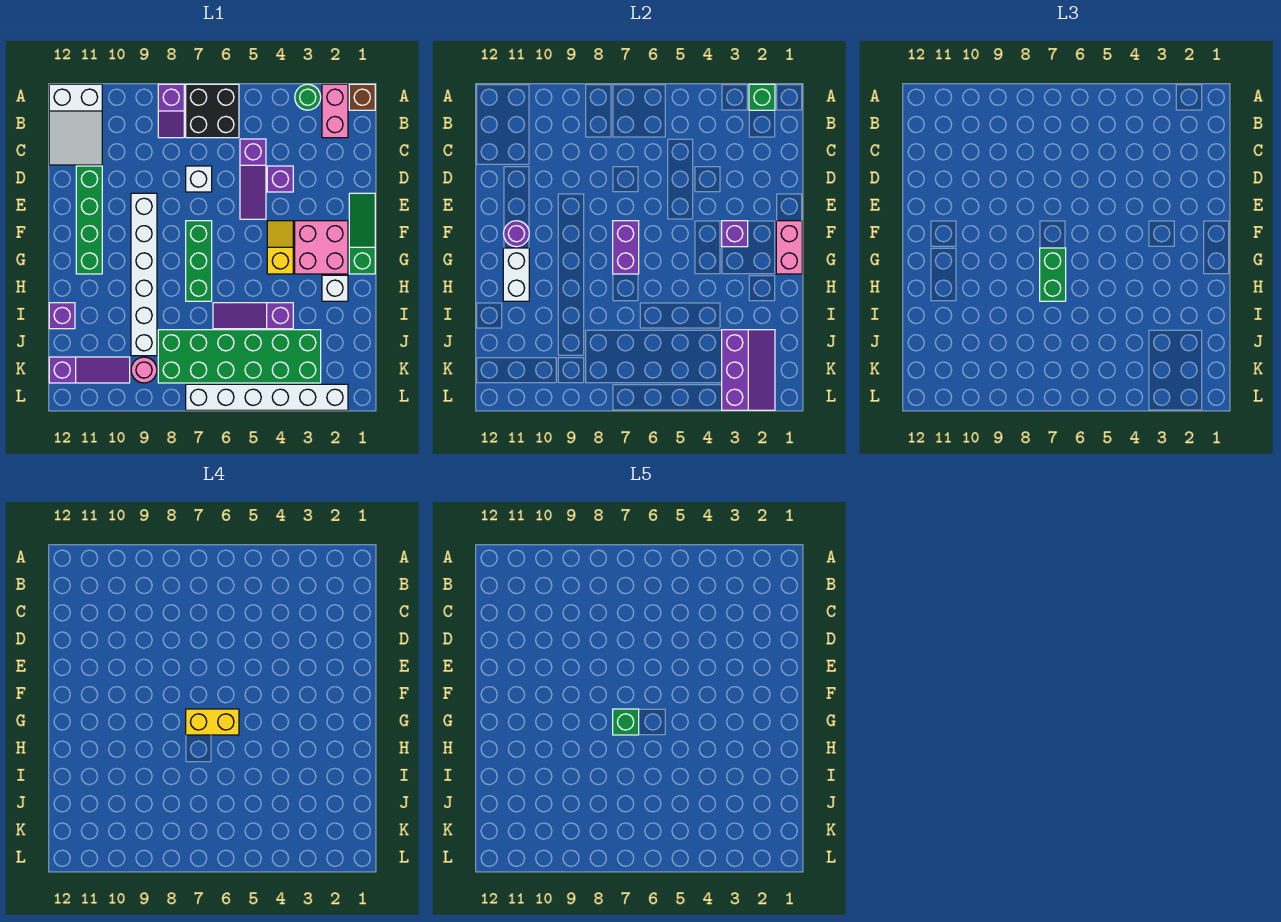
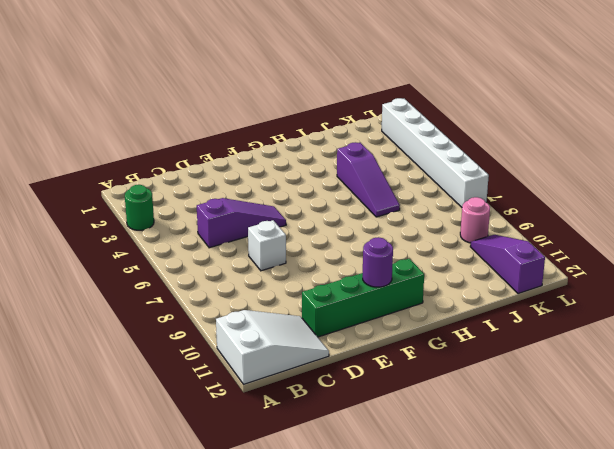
none -> brown 1x1 brick [349,84,375,110]
none -> pink 1x2 brick [322,84,348,138]
none -> black 2x2 brick [186,84,239,138]
none -> purple 1x2 slope [158,84,184,138]

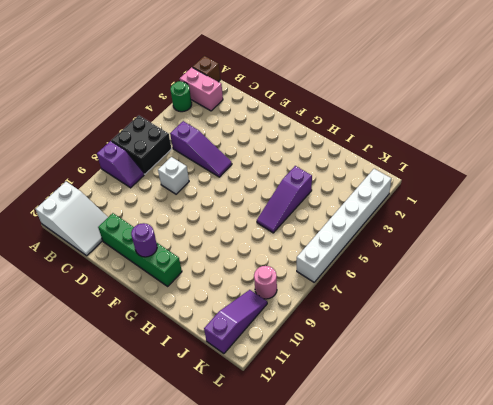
none -> purple 1x1 brick [267,166,293,192]
none -> green 1x3 slope [349,193,375,274]
none -> white 1x6 brick [131,193,157,356]
none -> pink 2x2 brick [295,221,348,274]

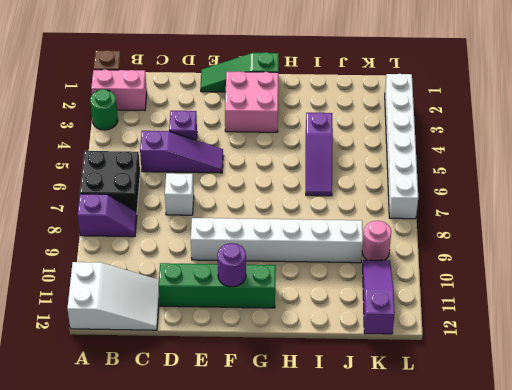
none -> yellow 1x2 slope [267,221,293,274]
none -> green 1x3 brick [186,221,212,301]
none -> white 1x1 brick [322,275,348,301]
none -> purple 1x1 brick [49,303,75,329]

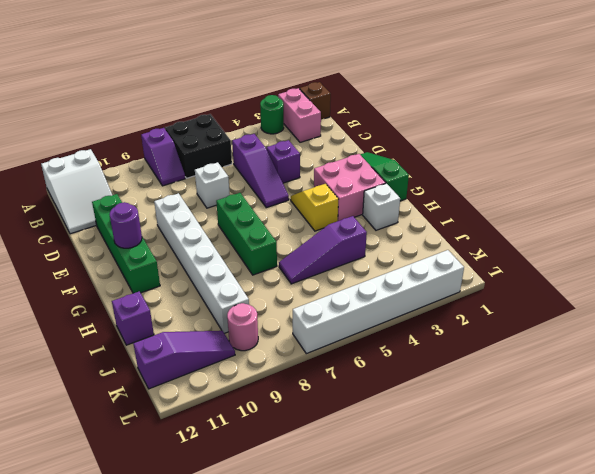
none -> green 2x6 brick [158,330,321,383]
none -> green 1x1 brick [749,84,775,110]
none -> pink 1x2 brick [776,221,802,274]
none -> purple 1x1 brick [722,221,748,247]

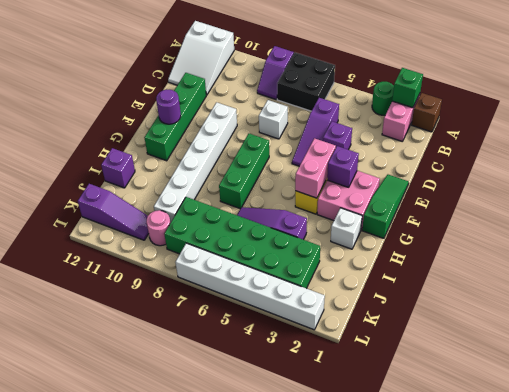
pink 1x2 brick [295,138,336,198] -> pink 1x2 brick moved to [776,221,802,274]
none -> purple 1x2 brick [613,221,639,274]
none -> white 1x2 brick [503,248,529,301]
none -> purple 2x3 slope [722,330,775,410]
none -> green 1x2 brick [1040,248,1066,301]

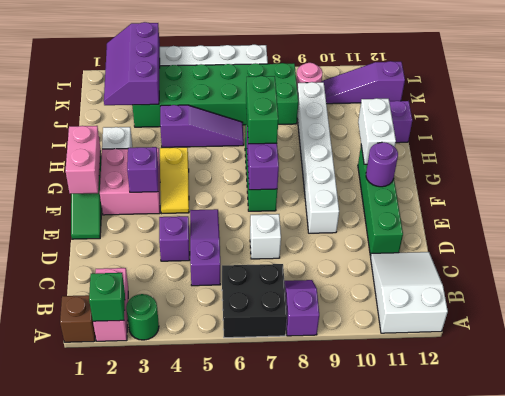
none -> yellow 1x2 brick [186,709,239,735]
none -> green 1x1 brick [613,709,639,735]

